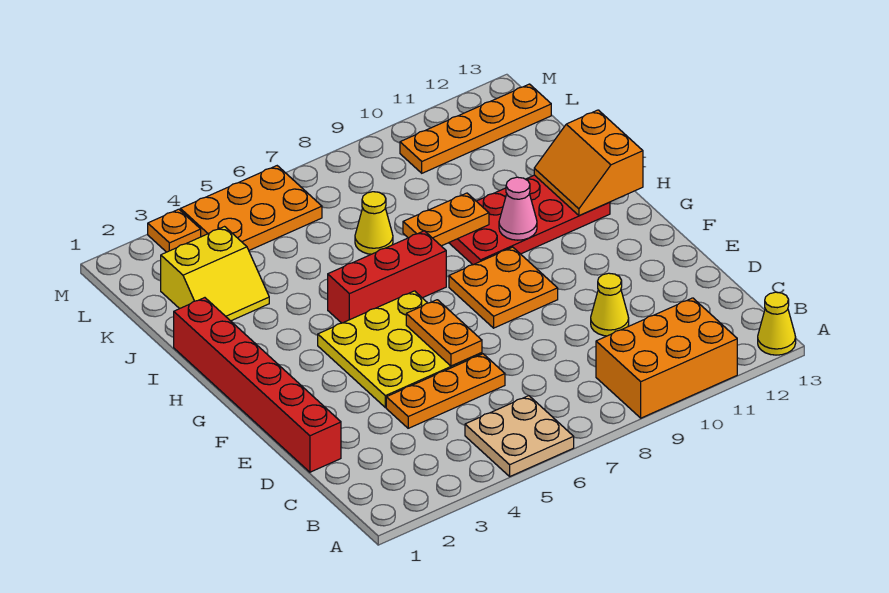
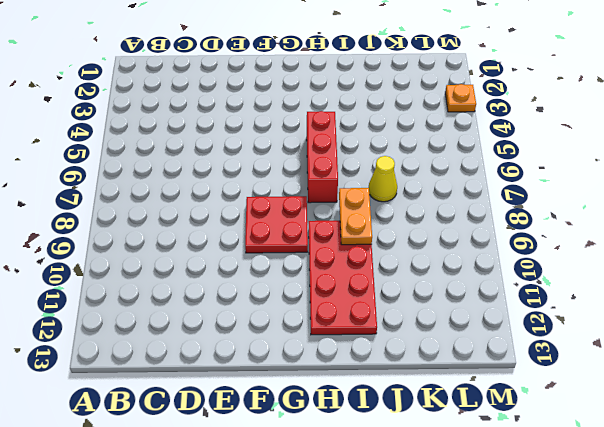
red 2x2 plate [245,196,308,253] -> orange 2x2 plate [449,247,558,328]
none -> tan 2x2 plate [465,396,574,476]
none -> orange 2x3 brick [596,298,737,418]
none -> yellow 1x1 cone [758,292,796,355]

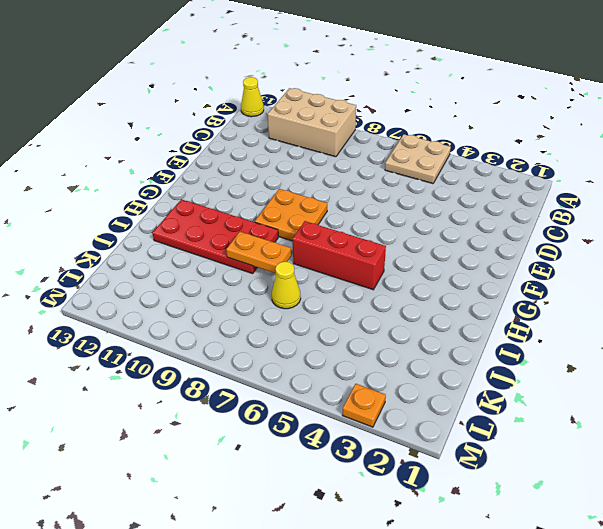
tan 2x3 brick [268,88,356,157] -> orange 2x3 brick [596,298,737,418]
none -> red 1x6 brick [174,298,341,472]
none -> orange 1x3 plate [386,354,505,428]
none -> yellow 1x1 cone [591,273,629,336]

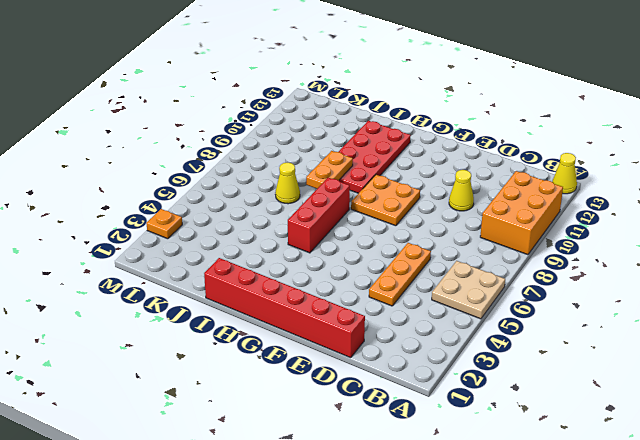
none -> yellow 3x3 plate [318,291,482,407]
none -> yellow 2x2 slope [161,227,269,321]
none -> orange 2x3 plate [180,166,322,250]

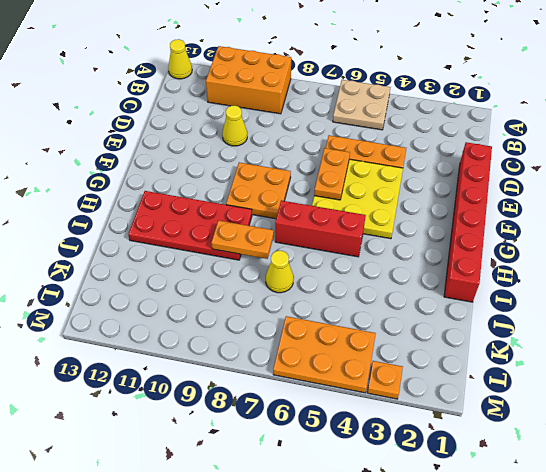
none -> yellow 2x2 slope [161,227,269,321]
none -> orange 1x4 plate [400,84,551,173]
none -> pink 1x1 cone [499,177,537,240]

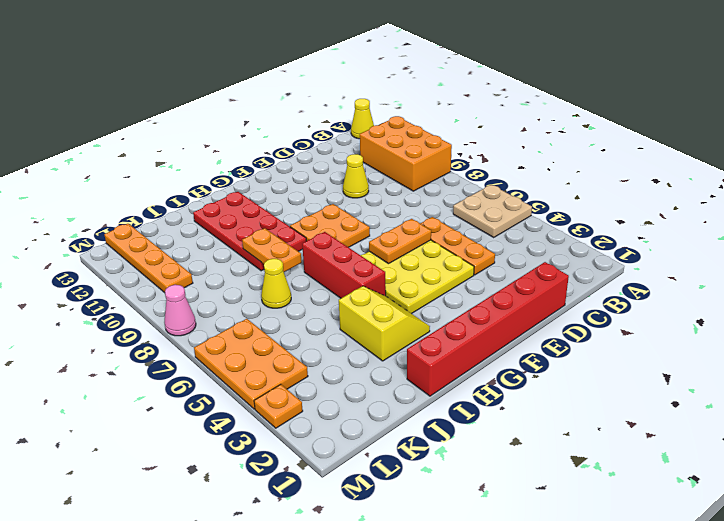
yellow 2x2 slope [339,286,430,361] -> yellow 2x2 slope moved to [161,227,269,321]
pink 1x1 cone [165,285,196,336] -> pink 1x1 cone moved to [499,177,537,240]
none -> orange 2x2 slope [534,110,643,216]

